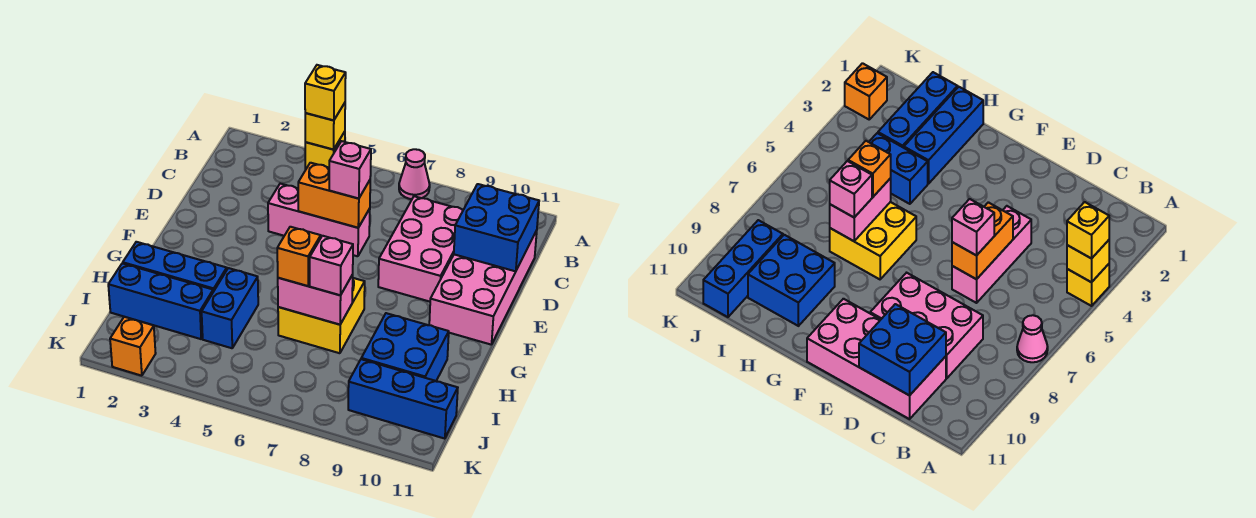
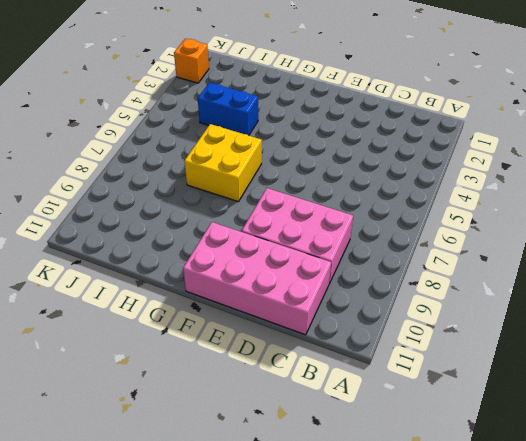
none -> yellow 1x1 brick [305,132,345,170]
none -> pink 1x1 cone [399,149,430,199]
none -> pink 1x3 brick [268,184,370,256]

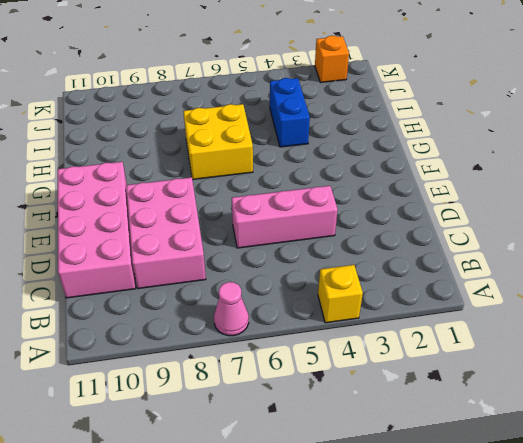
none -> blue 1x3 brick [123,242,227,292]
none -> blue 2x2 brick [361,313,449,381]
none -> blue 1x3 brick [108,263,213,339]

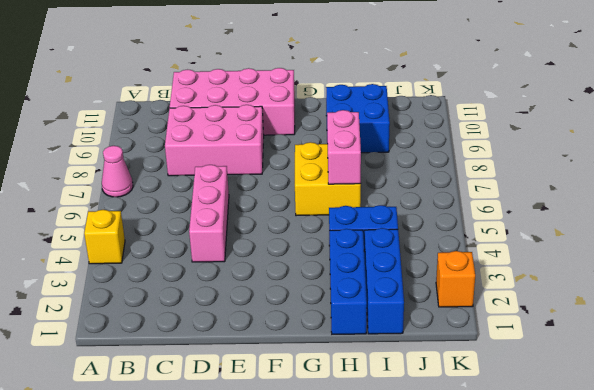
none -> blue 1x3 brick [348,359,458,439]
none -> yellow 1x1 brick [305,103,345,150]
none -> blue 2x2 brick [454,184,539,271]

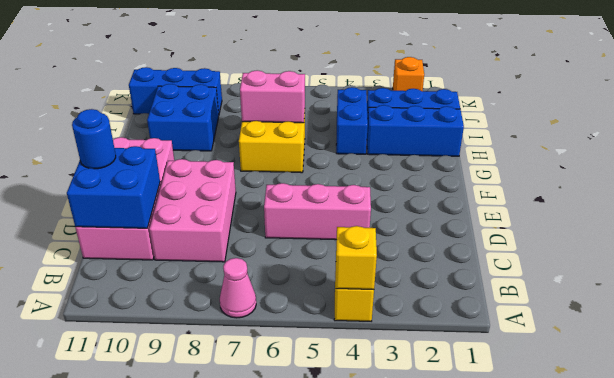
blue 1x1 round brick [72,109,116,169] -> none
none -> orange 1x2 brick [298,163,370,228]
none -> yellow 1x1 brick [305,65,346,120]
none -> pink 1x1 brick [329,141,371,199]

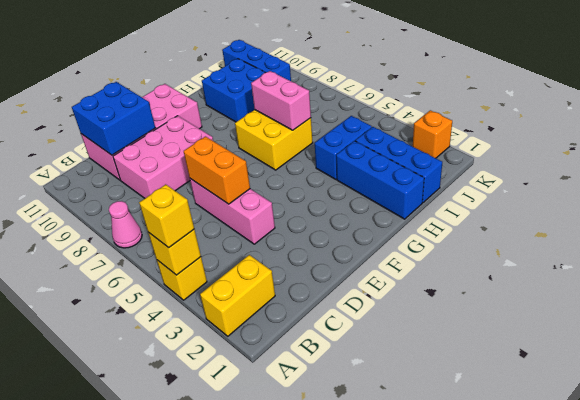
yellow 1x2 brick [200,255,275,336] -> none
none -> pink 1x1 brick [329,141,371,199]
none -> orange 1x1 brick [277,227,321,286]
none -> pink 1x1 brick [310,236,353,295]

